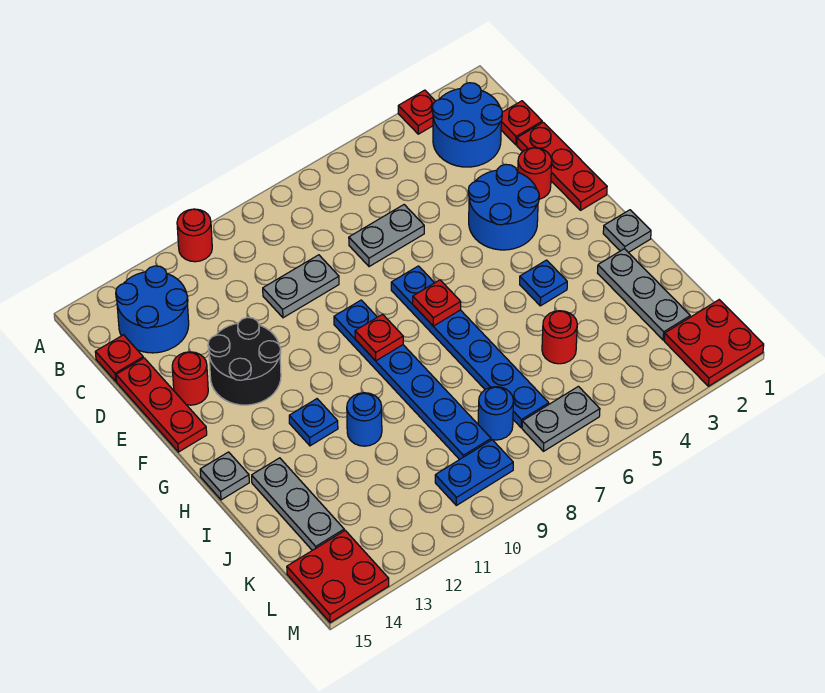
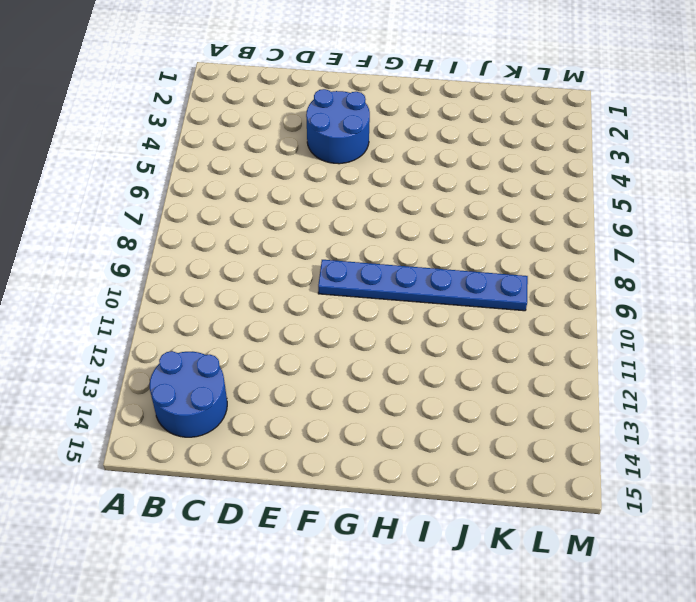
none -> red 1x1 plate [398,90,435,134]
none -> red 1x1 round brick [177,209,212,262]
none -> blue 2x2 round brick [432,83,502,167]
none -> red 1x1 plate [501,101,542,145]

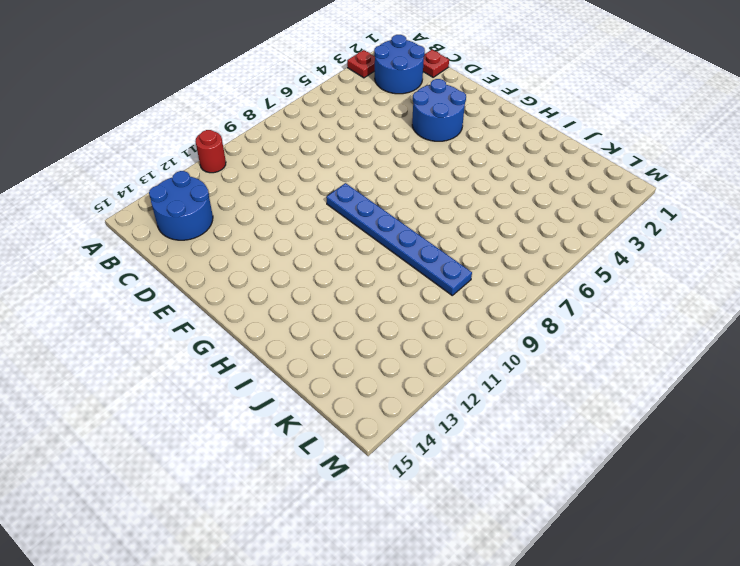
none -> red 1x1 plate [95,335,143,381]
none -> red 1x3 plate [517,122,607,210]
none -> grey 1x2 plate [349,205,424,267]
none -> grey 1x2 plate [263,255,339,318]

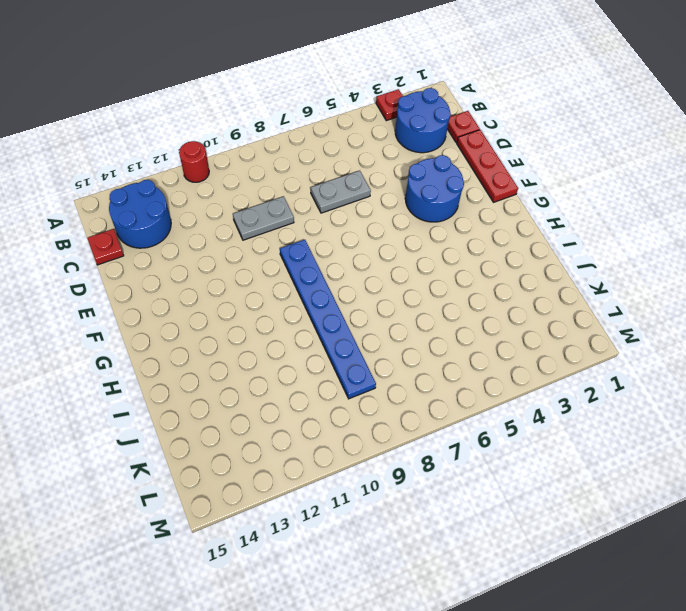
none -> red 1x3 plate [116,358,207,452]
none -> red 1x1 round brick [518,148,552,199]
none -> black 2x2 round brick [208,317,281,405]
none -> red 1x1 round brick [172,352,208,405]

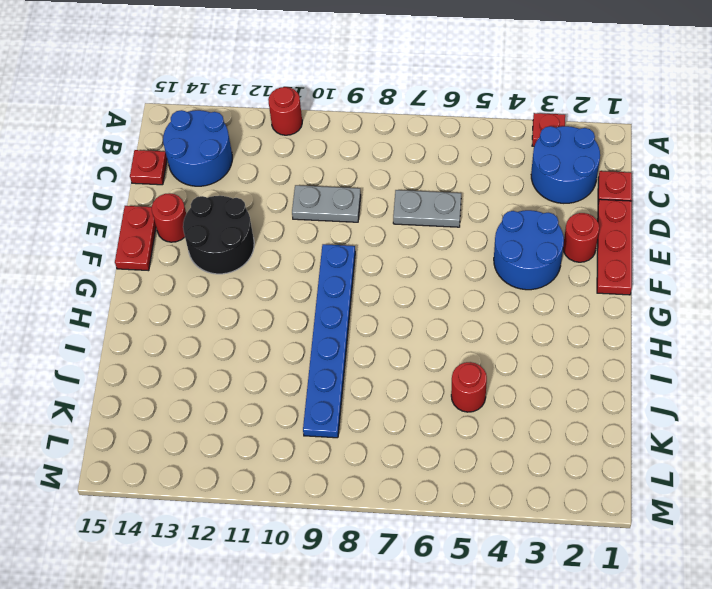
red 1x2 plate [115,206,156,271] -> red 1x3 plate [116,358,207,452]
none -> blue 1x6 plate [391,266,549,428]
none -> grey 1x1 plate [603,210,651,253]
none -> blue 1x1 plate [520,260,567,306]
none -> blue 1x1 plate [289,399,338,446]

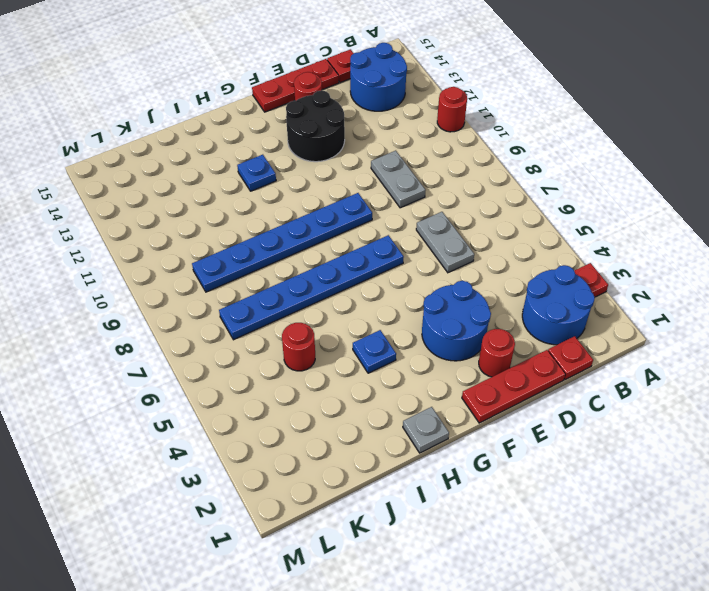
none -> grey 1x1 plate [200,452,249,500]
none -> grey 1x3 plate [598,249,690,340]
none -> blue 1x1 round brick [347,393,382,446]
none -> grey 1x3 plate [252,458,344,550]

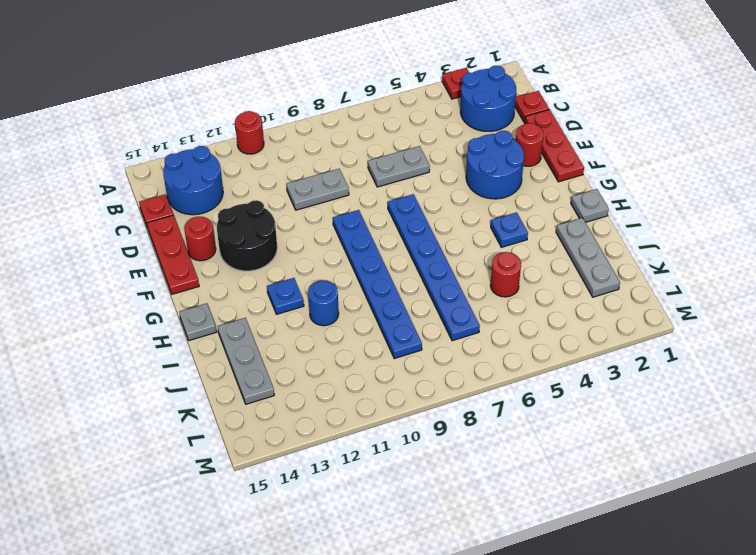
none -> blue 1x1 round brick [478,387,513,440]
none -> red 2x2 plate [664,300,764,386]
none -> grey 1x2 plate [522,386,600,451]
none -> blue 1x2 plate [435,440,513,505]

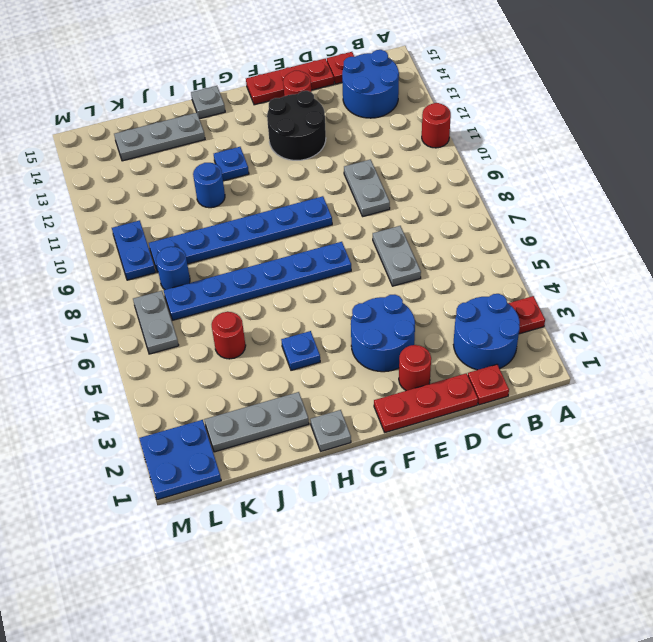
blue 2x2 plate [139,420,221,500] -> red 2x2 plate [664,300,764,386]
none -> red 2x2 plate [287,531,389,623]
none -> red 1x1 plate [413,280,461,326]
none -> red 1x1 plate [355,314,403,361]

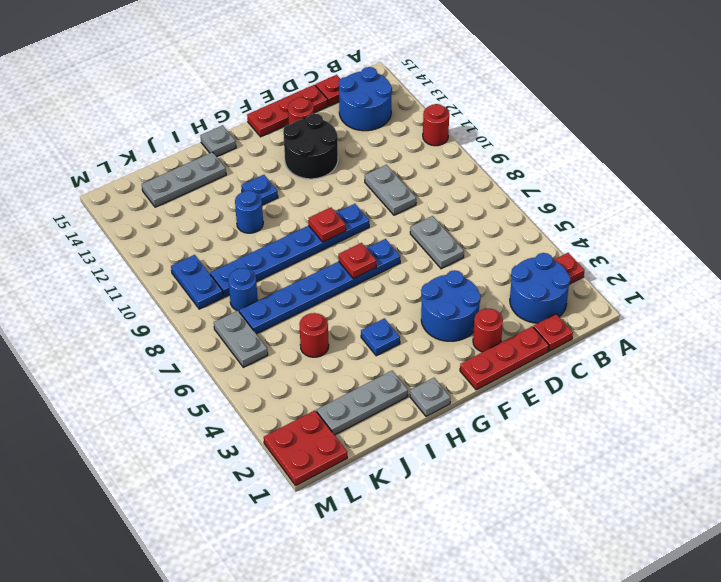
none -> red 2x2 plate [287,531,389,623]

